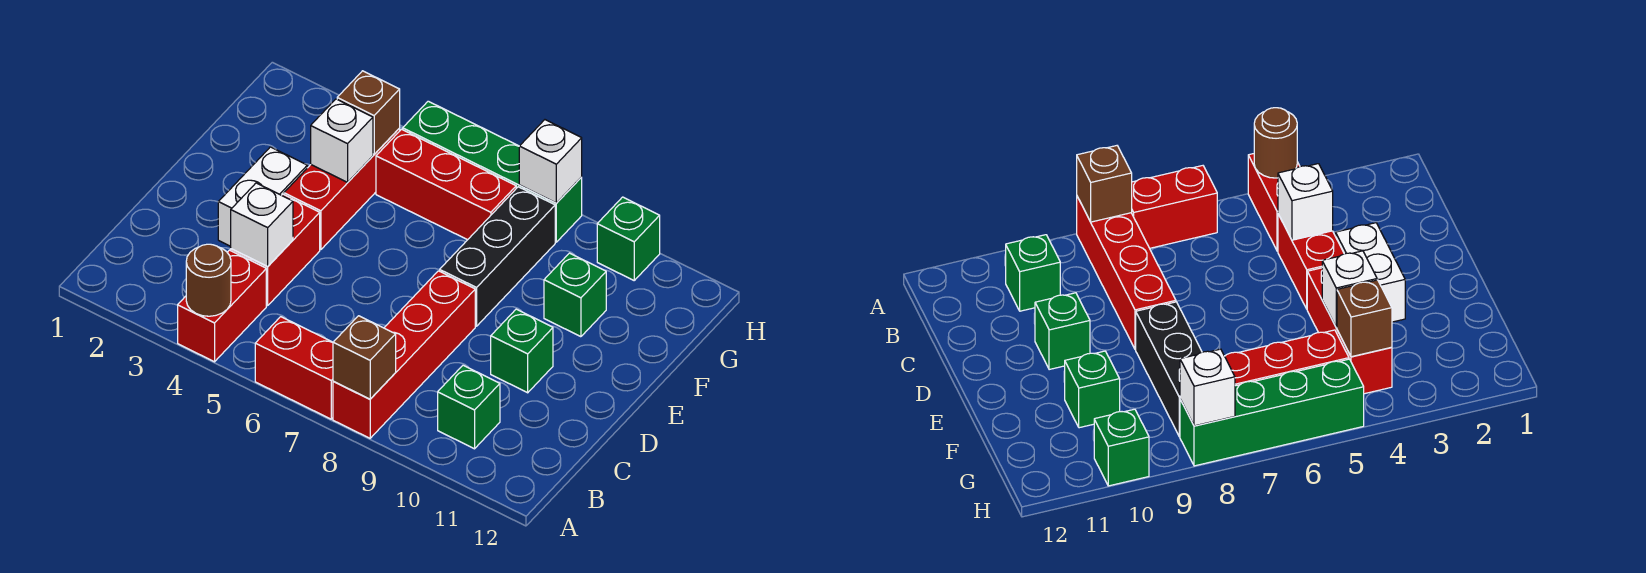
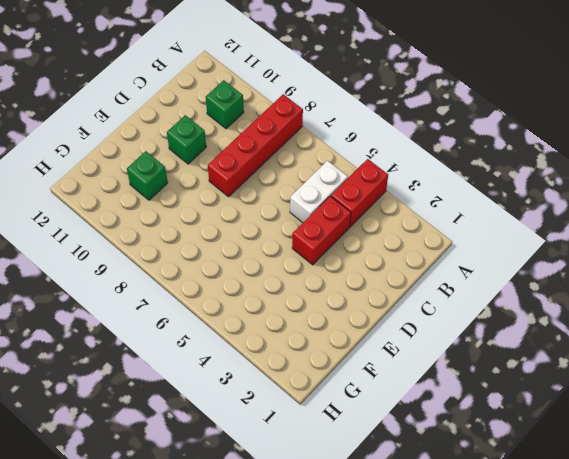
white 1x2 brick [290,161,348,223] -> white 1x2 brick moved to [218,147,307,246]
none -> red 1x2 brick [255,317,333,419]
none -> red 1x3 brick [284,129,400,250]
none -> black 1x3 brick [440,187,555,326]

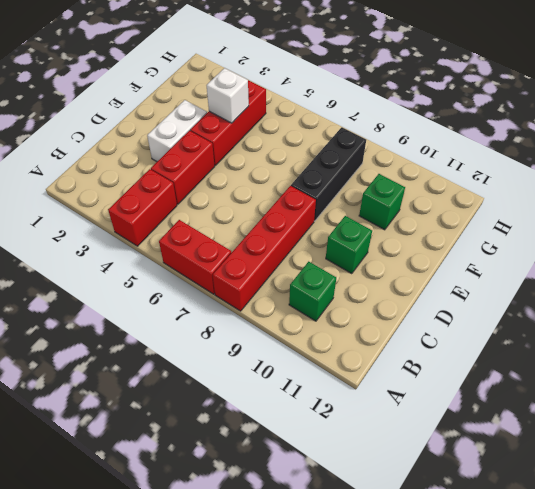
none -> red 1x3 brick [376,129,516,240]
none -> green 1x4 brick [403,101,582,242]
none -> green 1x1 brick [597,197,660,280]

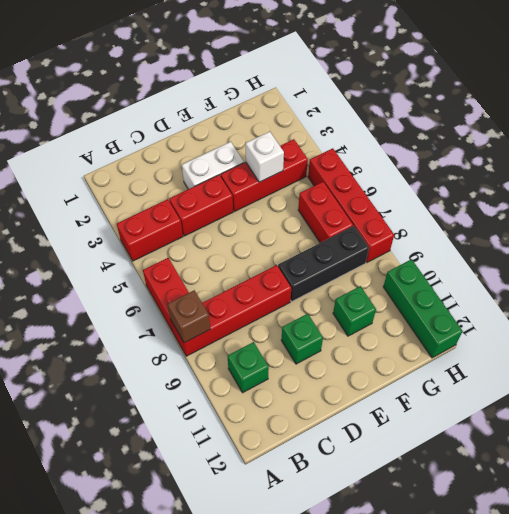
red 1x2 brick [298,182,353,243] -> red 1x3 brick [376,129,516,240]
red 1x4 brick [308,148,394,262] -> green 1x4 brick [403,101,582,242]
green 1x3 brick [383,259,463,358] -> green 1x1 brick [597,197,660,280]
none -> brown 1x1 round brick [186,244,231,316]
none -> white 1x1 brick [231,183,293,266]
none -> brown 1x1 brick [337,71,400,154]

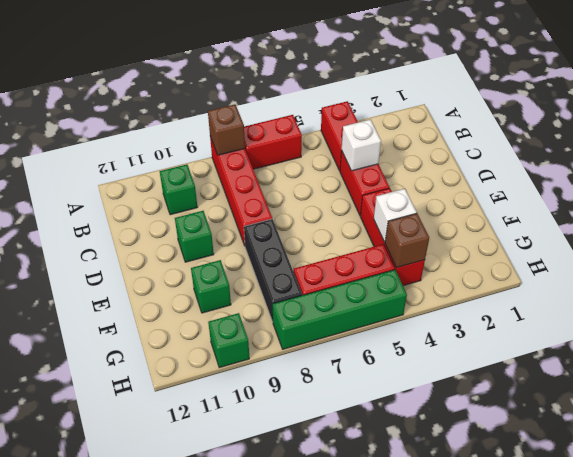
none -> white 1x2 brick [218,147,307,246]
none -> brown 1x1 round brick [186,244,231,316]
none -> white 1x1 brick [519,120,582,203]

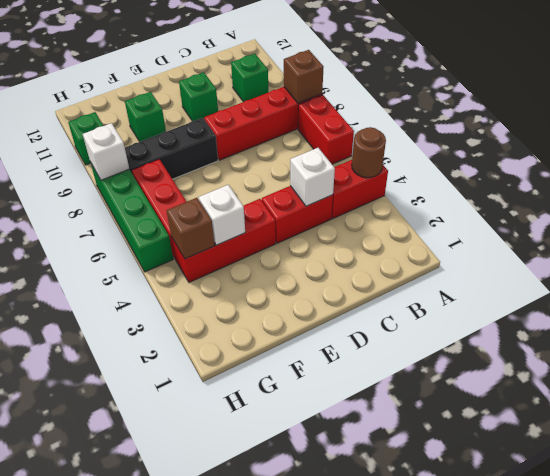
none -> white 1x2 brick [218,147,307,246]

